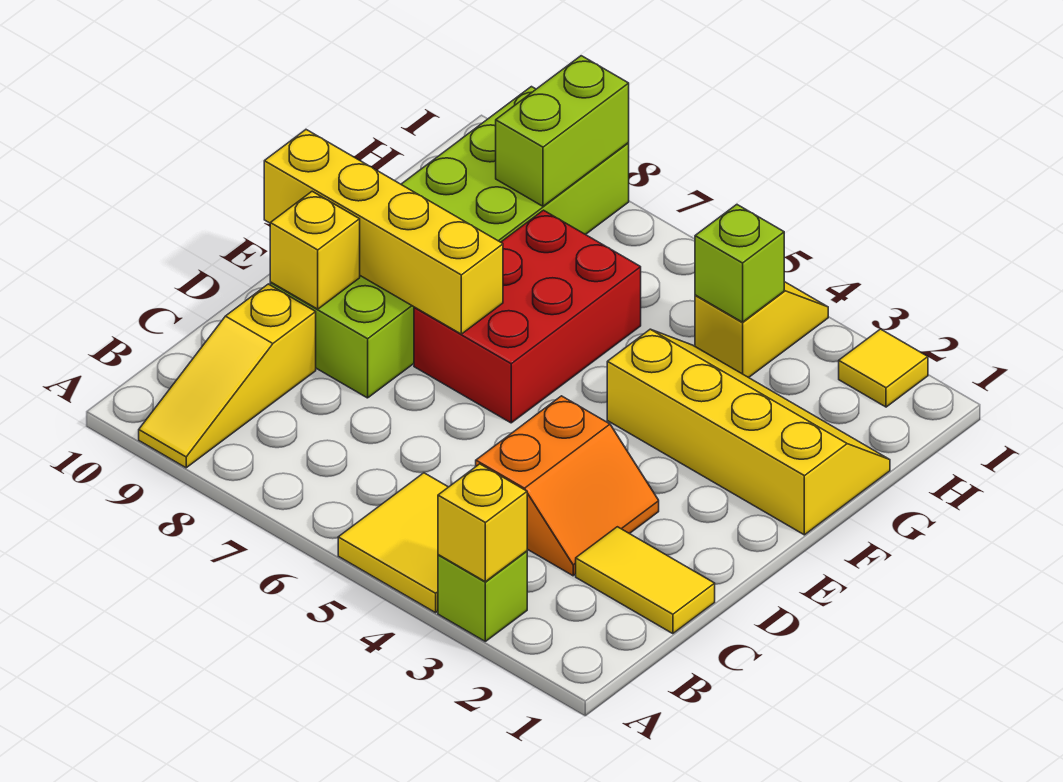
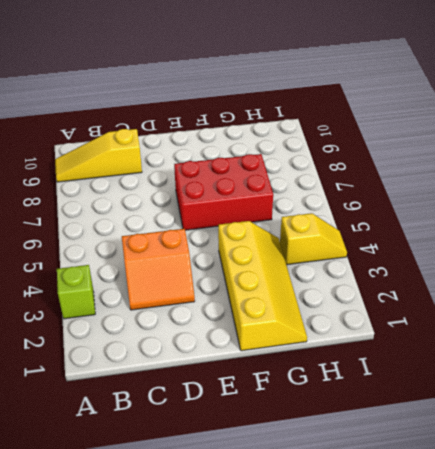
none -> yellow 2x2 tile [338,473,448,613]
none -> yellow 1x2 tile [576,527,715,634]
none -> lime 2x6 brick [270,87,629,398]

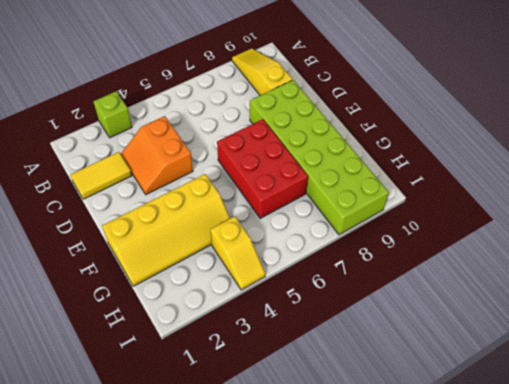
none -> yellow 2x2 tile [338,473,448,613]
none -> yellow 1x1 tile [839,329,928,407]
none -> yellow 1x1 brick [438,464,527,582]

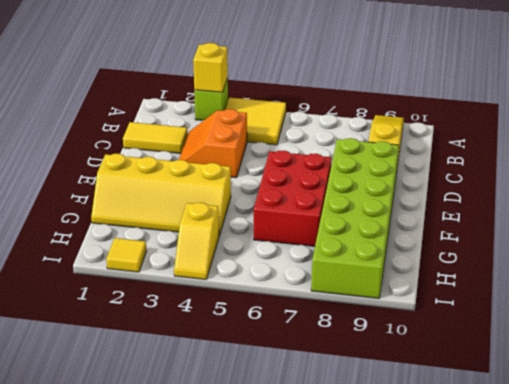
none -> yellow 1x1 brick [270,191,360,309]
none -> yellow 1x4 brick [264,130,503,334]
none -> lime 1x1 brick [695,205,784,322]

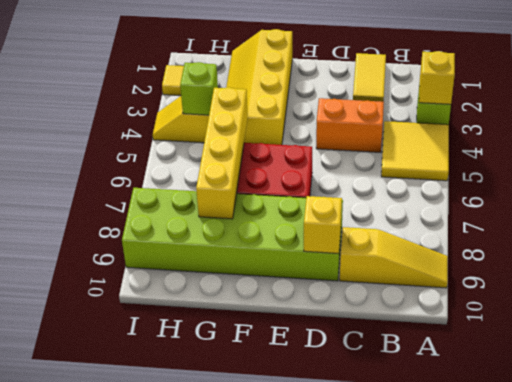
yellow 1x4 brick [196,87,248,219] -> yellow 1x4 brick moved to [264,130,503,334]
none -> lime 1x2 brick [496,56,629,206]

